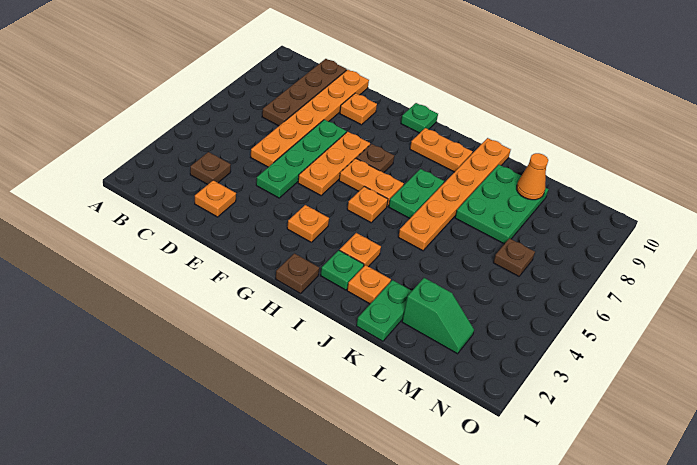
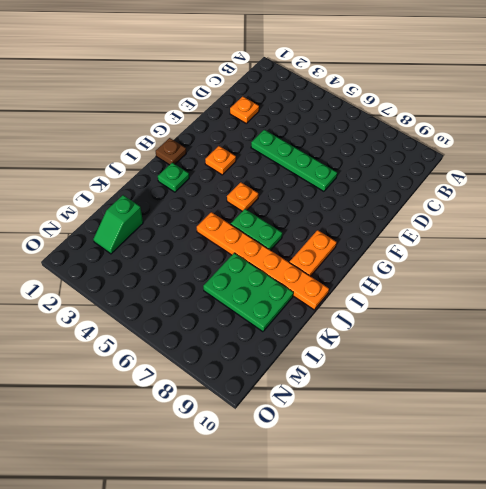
none -> brown 1x1 plate [190,152,231,185]
none -> brown 1x4 plate [262,59,347,126]
none -> orange 1x6 plate [251,70,369,167]

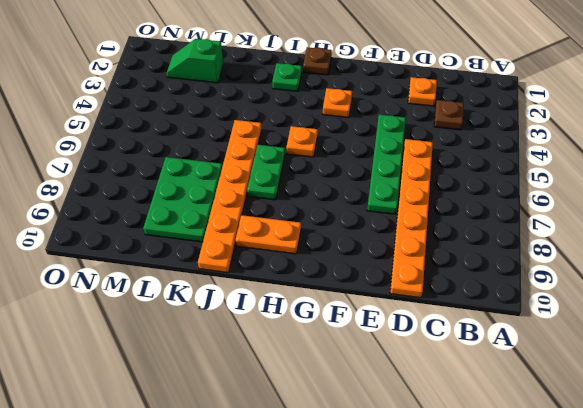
none -> brown 1x4 plate [262,59,347,126]
none -> orange 1x1 plate [340,93,377,125]
none -> orange 1x3 plate [298,132,370,195]

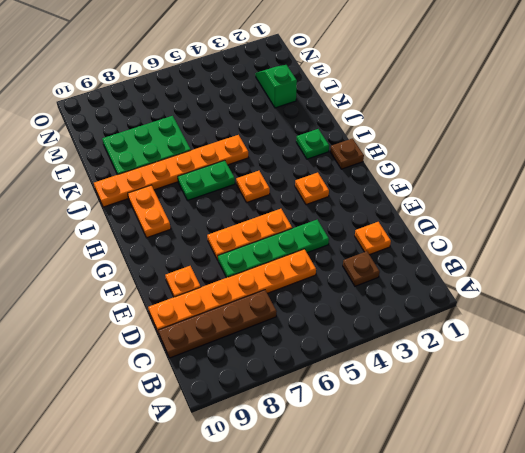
none -> orange 1x2 plate [339,158,404,206]
none -> brown 1x1 plate [356,144,395,173]
none -> green 1x1 plate [401,103,438,133]

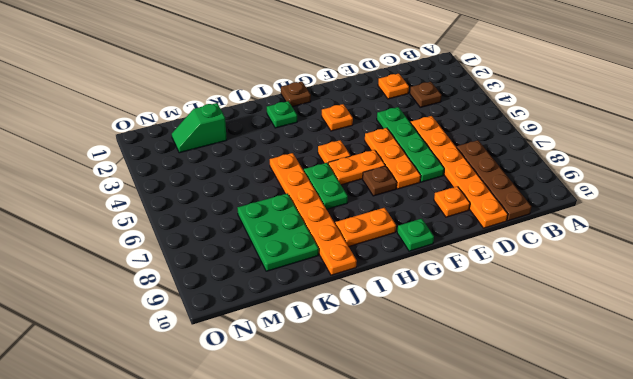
none -> orange 1x1 plate [340,233,381,267]
none -> orange 1x1 plate [347,265,391,304]
none -> green 1x2 plate [356,280,412,341]

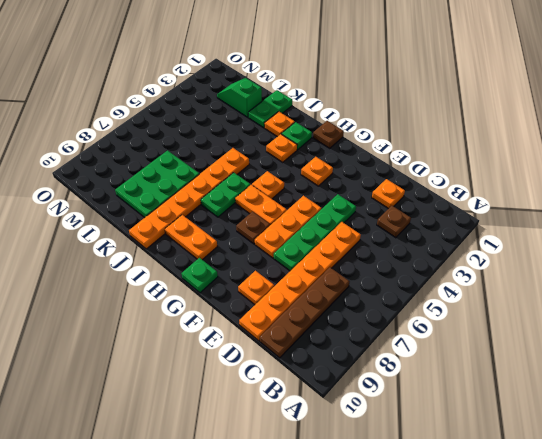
none -> brown 1x1 plate [493,238,535,276]
none -> orange 1x1 cone [517,153,548,200]

